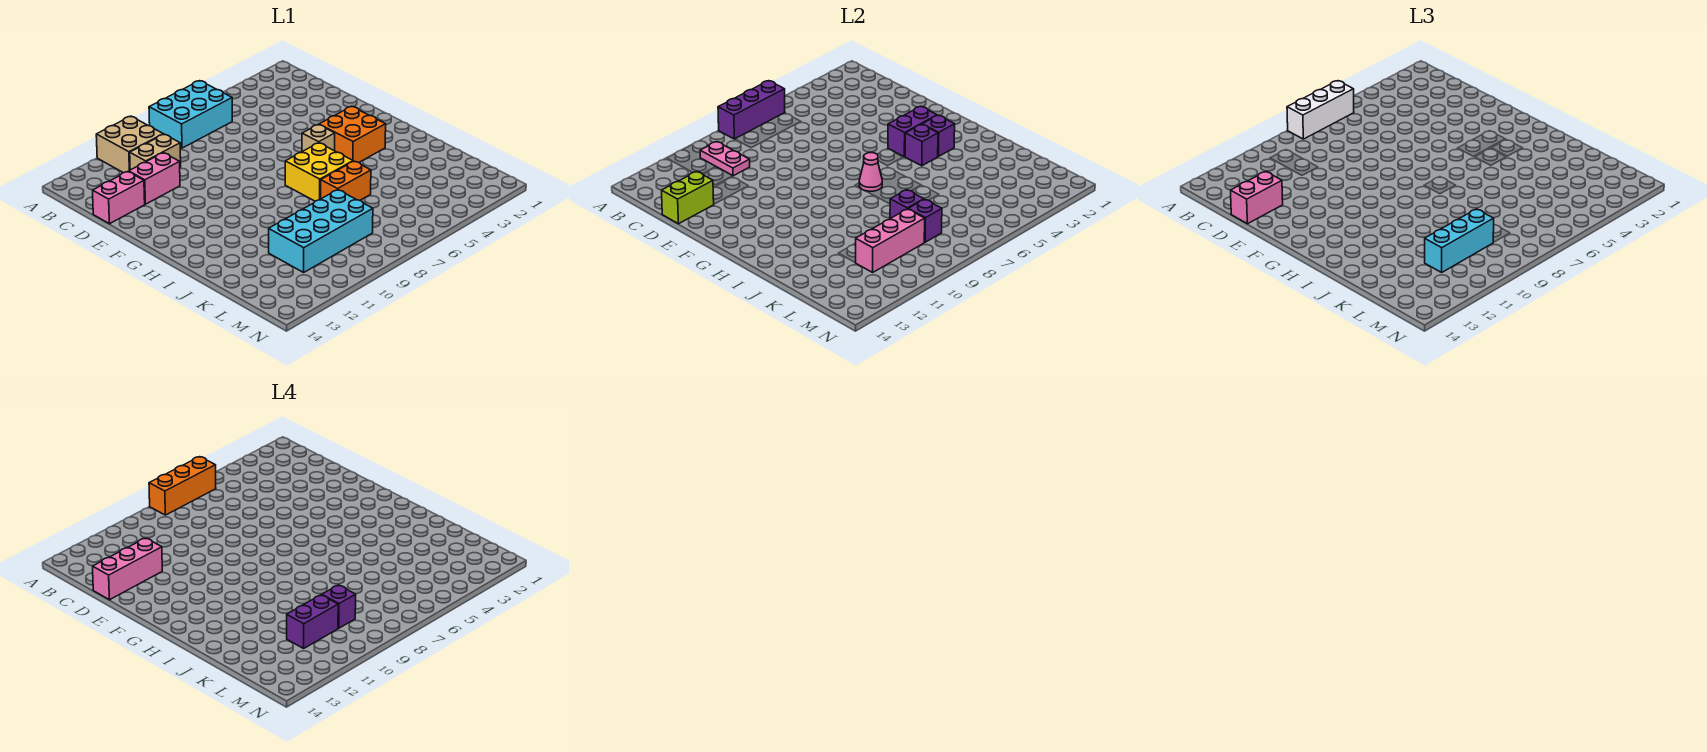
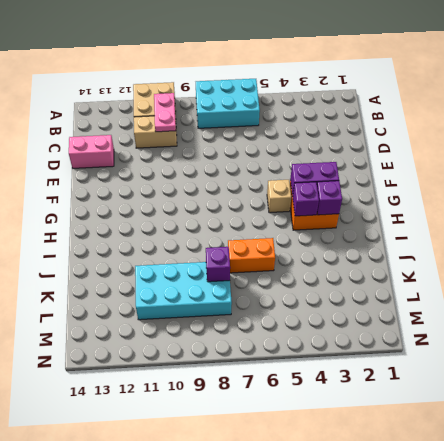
none -> pink 1x2 brick [129,153,180,204]
none -> yellow 2x2 brick [285,143,353,201]
none -> purple 1x3 brick [718,81,785,139]

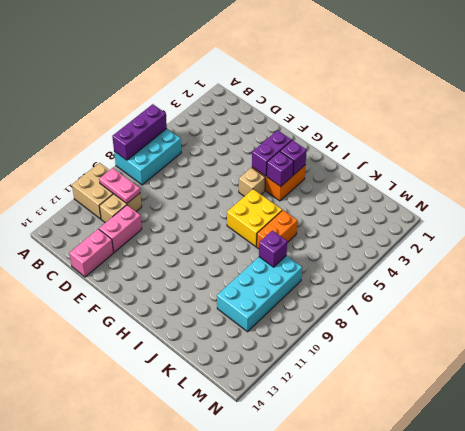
none -> lime 1x2 brick [662,172,714,224]
none -> pink 1x1 cone [859,153,882,191]
none -> purple 1x1 brick [908,199,942,242]

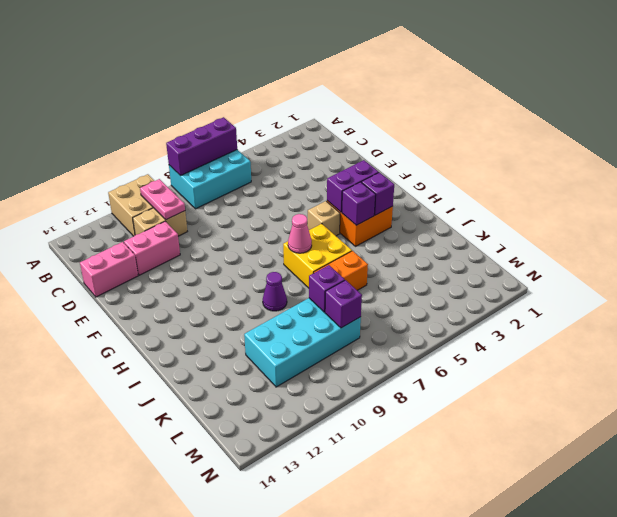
purple 1x1 cone [263,272,287,311] -> none
none -> lime 1x2 brick [662,172,714,224]
none -> pink 1x3 brick [856,209,925,272]
none -> white 1x3 brick [1287,81,1354,139]

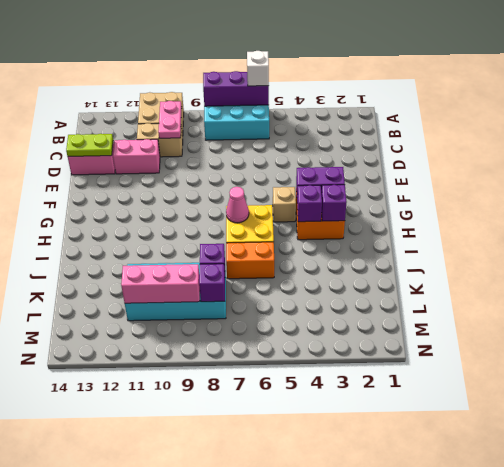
white 1x1 brick [247,51,269,86] -> white 1x3 brick [1287,81,1354,139]
lime 1x2 plate [66,134,113,156] -> lime 1x2 brick [662,172,714,224]
none -> pink 1x2 brick [1231,172,1283,224]
none -> cyan 1x3 brick [1425,209,1494,272]
none -> orange 1x3 brick [149,457,216,515]

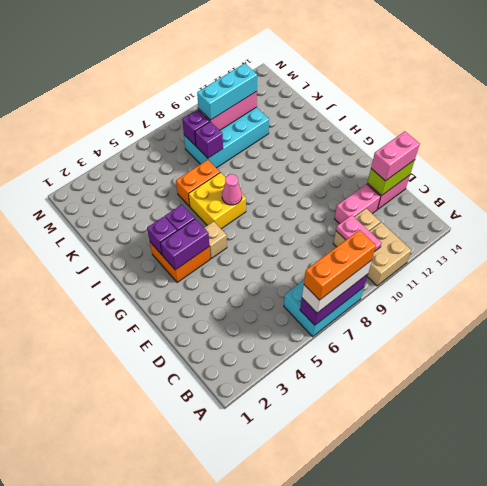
none -> pink 1x3 brick [93,538,162,600]
none -> purple 1x1 brick [322,585,356,628]
none -> purple 1x2 brick [287,595,338,648]

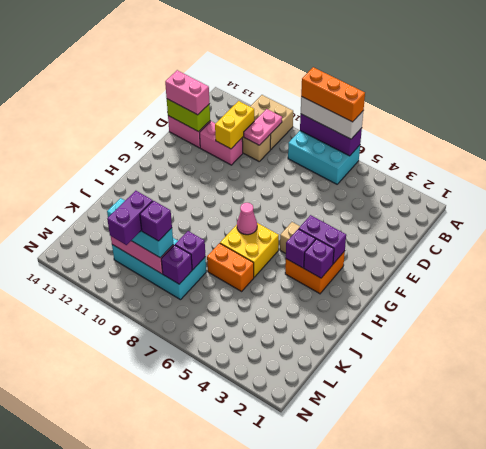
yellow 1x2 brick [215,101,254,149] -> none
purple 1x2 brick [107,191,153,245] -> purple 1x2 brick turned to [287,595,338,648]
none -> pink 1x3 brick [93,538,162,600]

